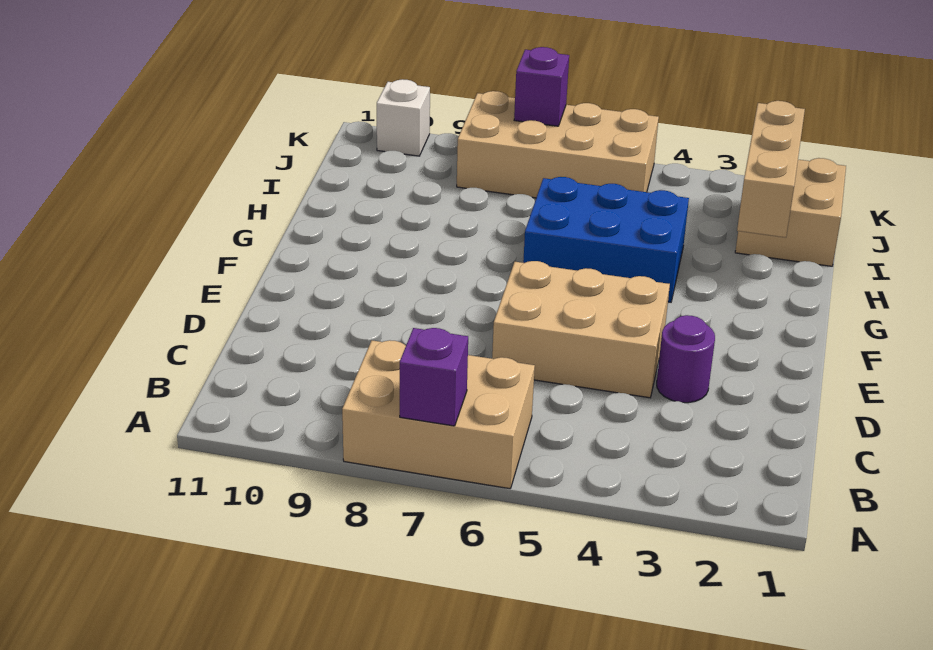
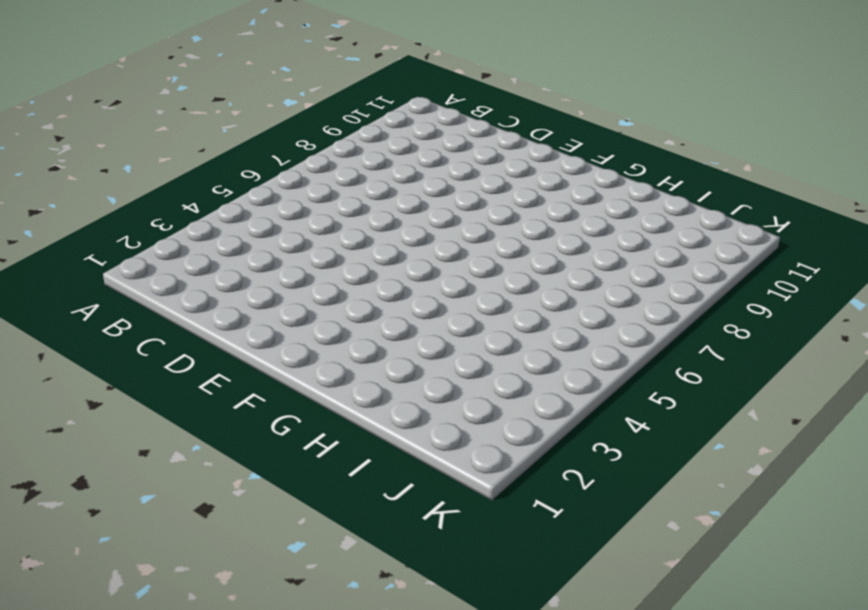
none -> tan 2x3 brick [342,340,535,489]
none -> purple 1x1 round brick [657,315,715,403]

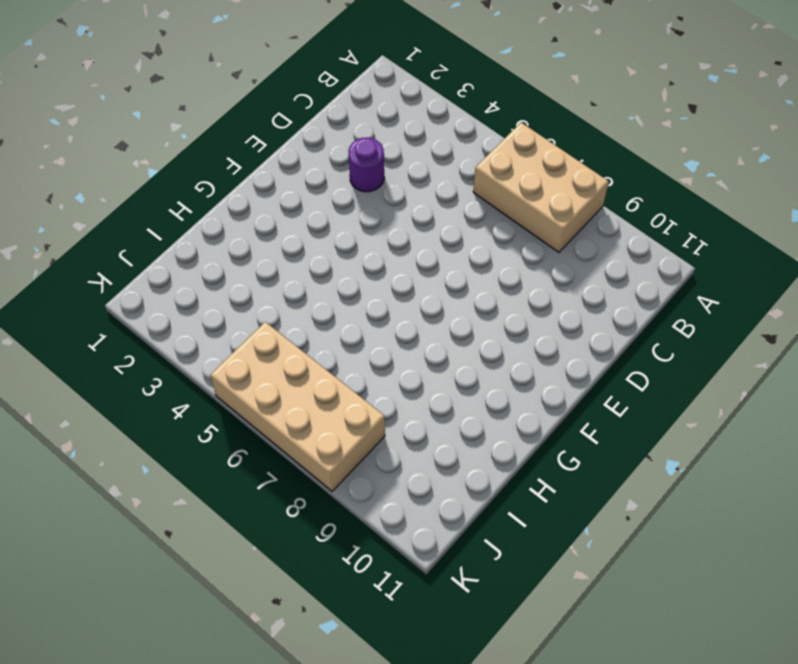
none -> tan 2x3 brick [492,261,670,398]
none -> blue 2x3 brick [523,177,689,302]

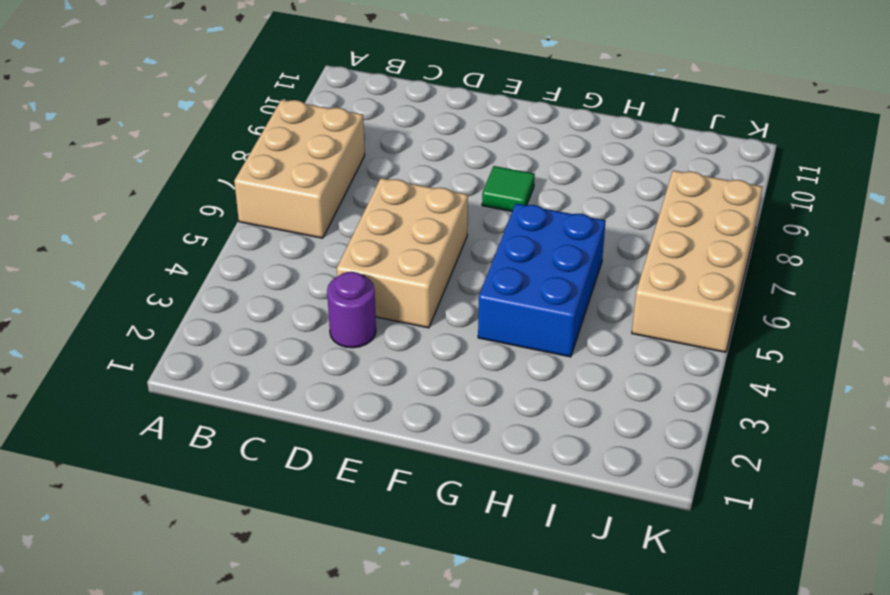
green 1x1 tile [482,166,535,211] -> none
none -> tan 2x2 brick [735,158,846,266]
none -> white 1x1 brick [377,79,430,156]

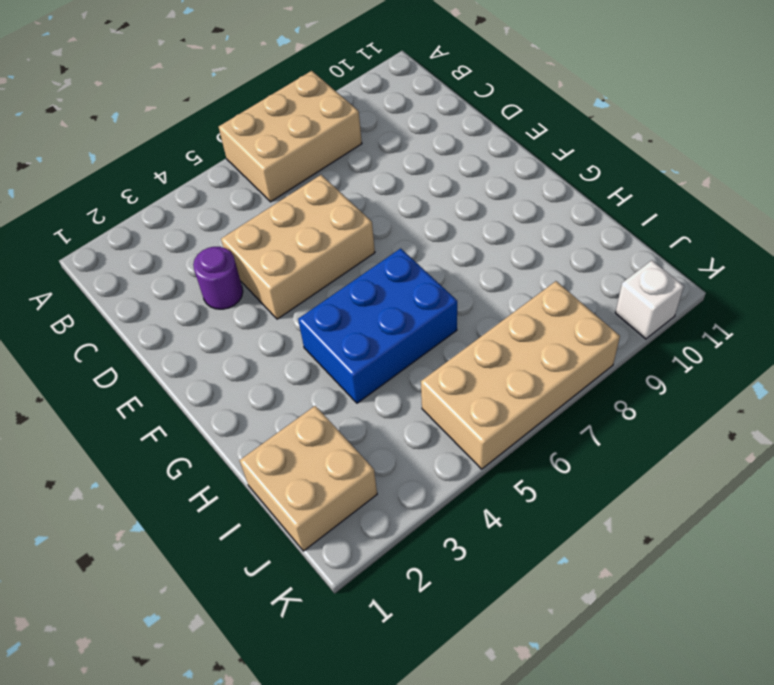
none -> purple 1x1 brick [400,328,468,426]
none -> tan 1x3 brick [737,101,805,238]

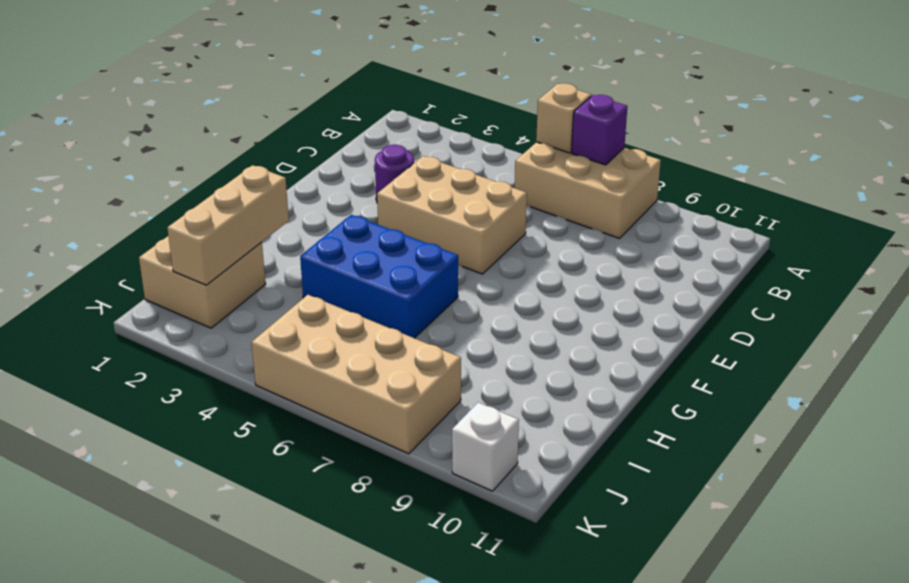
tan 1x1 brick [536,83,591,153] -> none
none -> purple 1x1 brick [514,47,569,126]

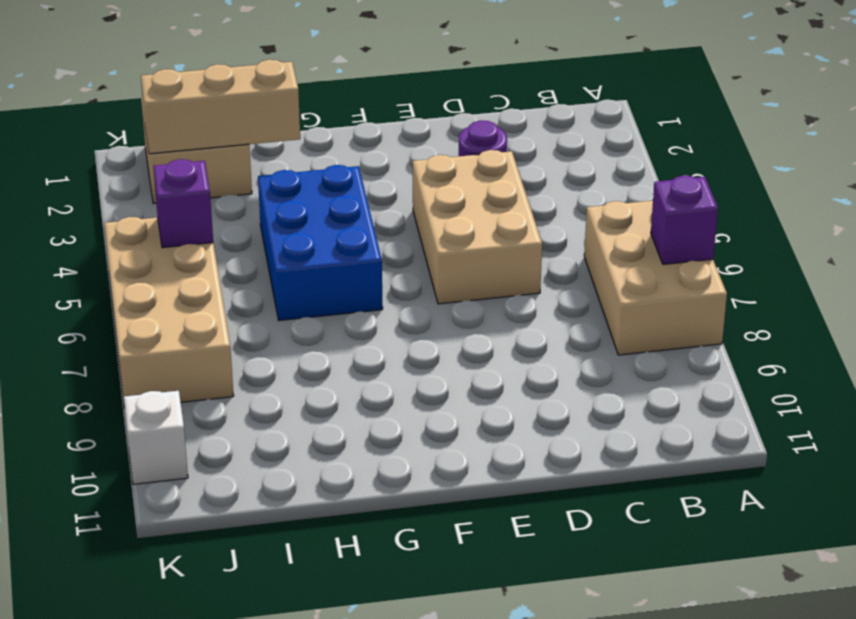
purple 1x1 brick [153,159,213,248] -> purple 1x1 brick moved to [514,47,569,126]

